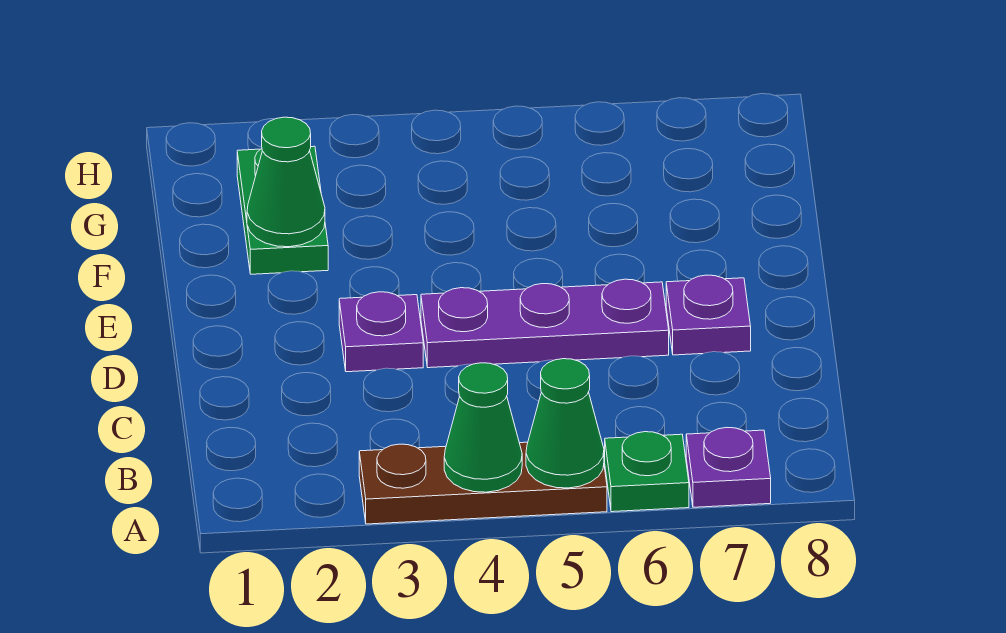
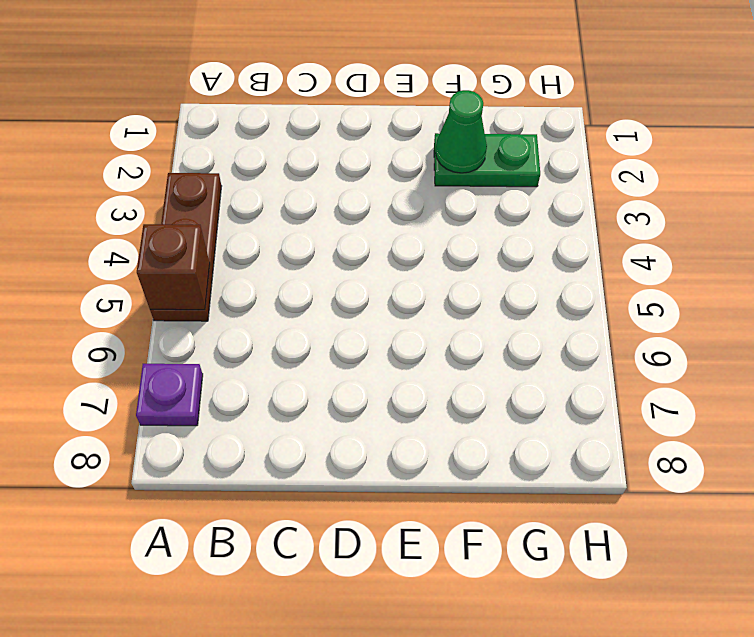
brown 1x1 brick [137,224,210,310] -> green 1x1 cone [526,359,604,488]
none -> green 1x1 plate [605,432,689,512]
none -> purple 1x1 plate [339,292,423,372]

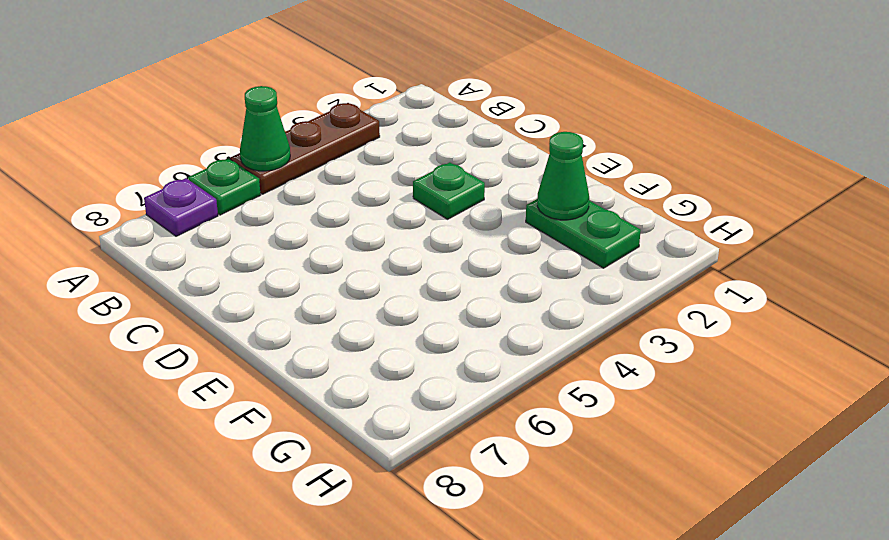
green 1x1 plate [413,163,485,219] -> purple 1x1 plate [339,292,423,372]
none -> purple 1x3 plate [421,279,669,368]
none -> purple 1x1 plate [666,275,751,355]

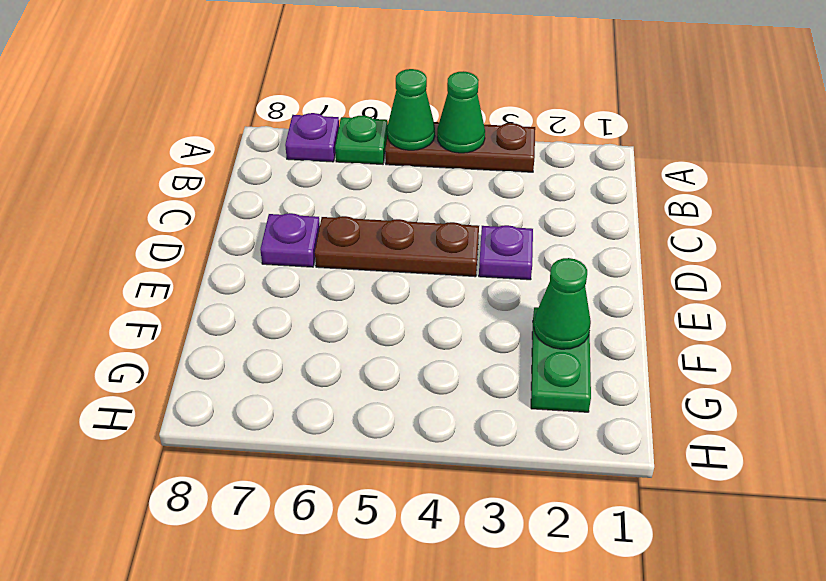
brown 1x3 plate [315,216,479,277] -> purple 1x3 plate [421,279,669,368]

